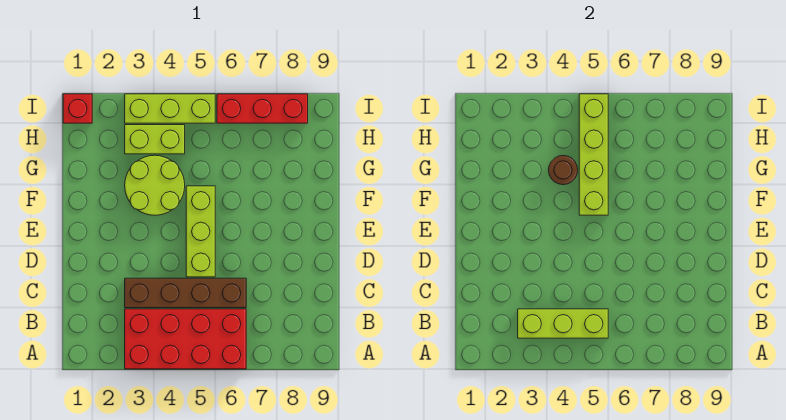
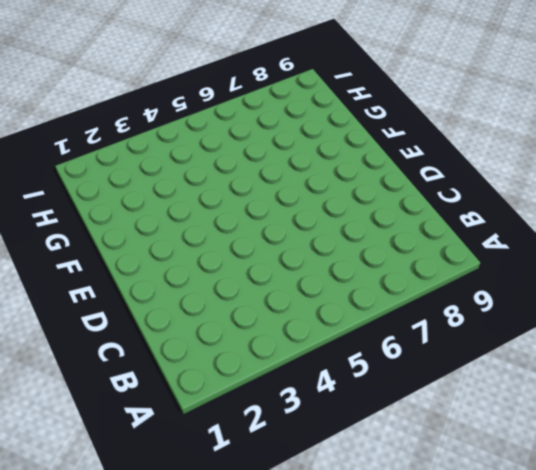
none -> red 2x4 brick [125,309,246,369]
none -> brown 1x4 brick [125,278,246,308]

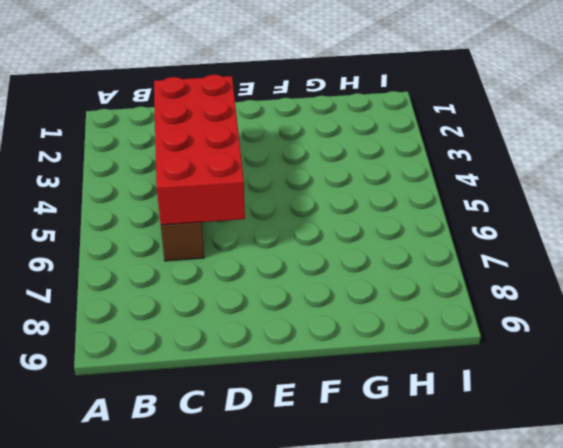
red 2x4 brick [154,75,245,225] -> red 2x4 brick moved to [125,309,246,369]
none -> lime 1x3 brick [186,186,215,277]
none -> lime 2x2 round brick [125,155,185,215]

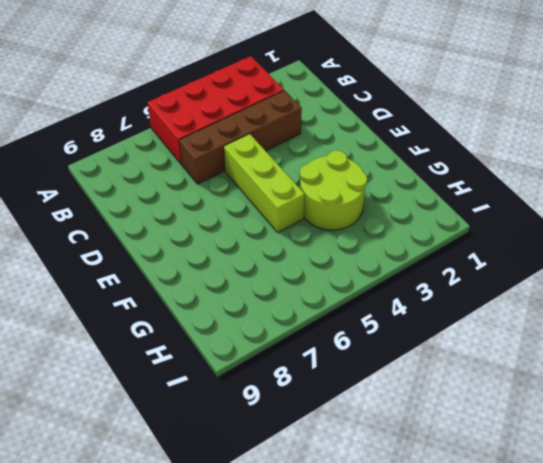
none -> lime 1x2 brick [125,125,185,154]
none -> red 1x1 brick [63,94,92,123]

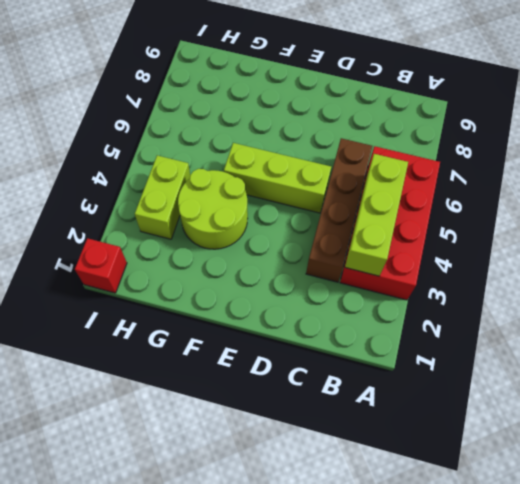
none -> lime 1x3 brick [125,94,215,123]
none -> red 1x3 brick [217,94,308,123]

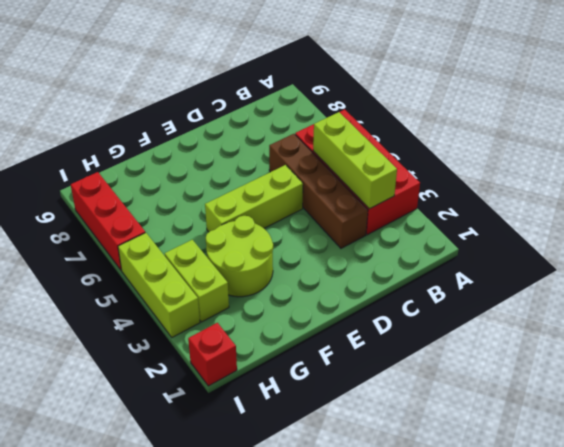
none -> lime 1x4 brick [579,94,608,215]
none -> brown 1x1 round brick [549,155,578,185]

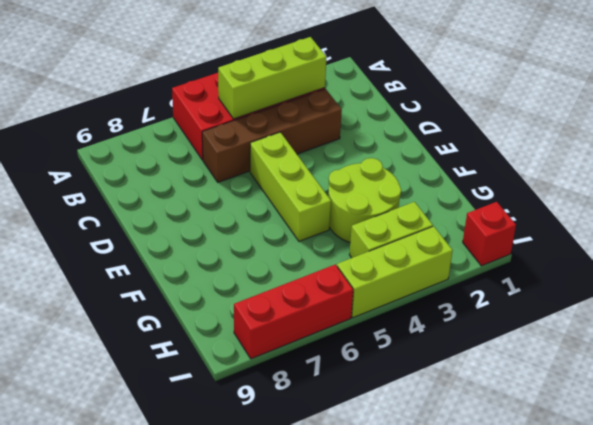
none -> lime 1x4 brick [579,94,608,215]
none -> brown 1x1 round brick [549,155,578,185]

